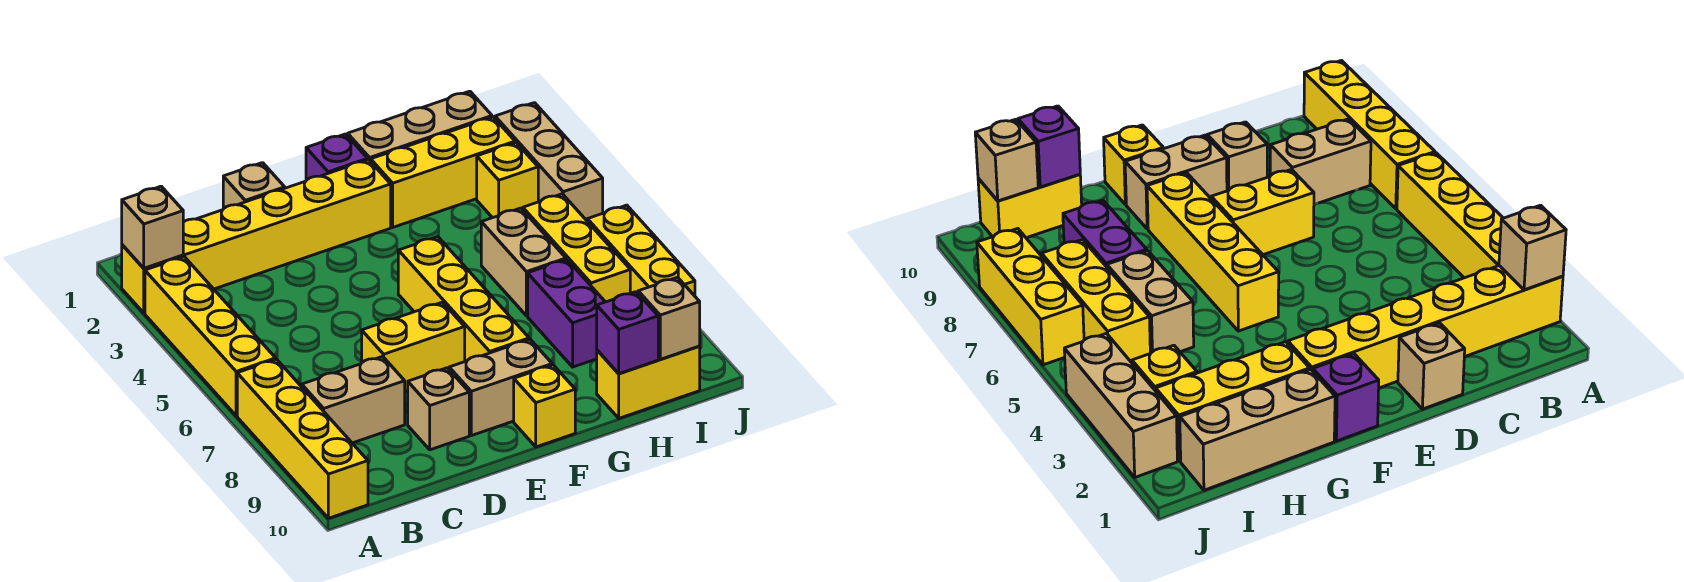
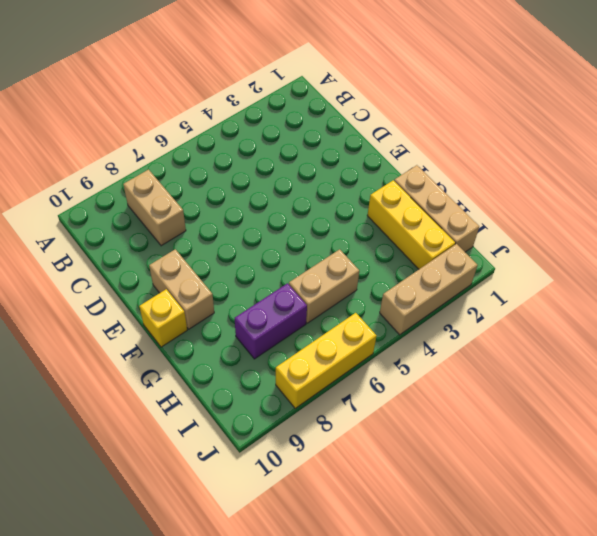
none -> yellow 1x6 brick [122,160,391,313]
none -> yellow 1x4 brick [145,257,276,416]
none -> yellow 1x4 brick [237,359,368,518]

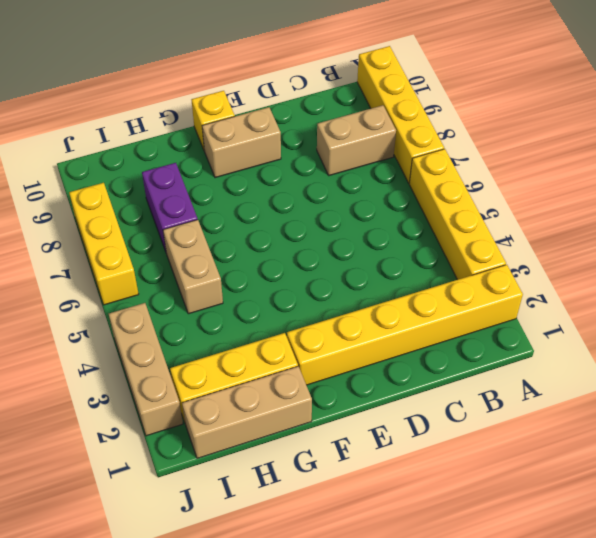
none -> tan 1x1 brick [223,163,285,209]
none -> yellow 1x2 brick [362,302,465,391]
none -> tan 1x1 brick [407,368,469,450]

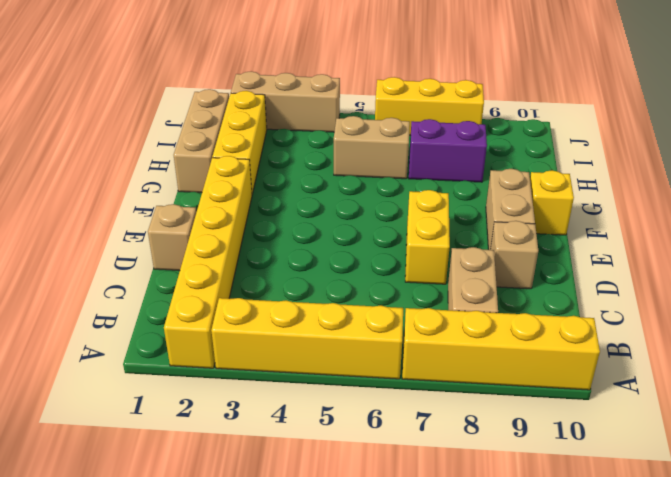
none -> purple 1x1 brick [306,134,368,180]
none -> yellow 1x4 brick [398,237,529,361]
none -> yellow 1x2 brick [597,346,700,418]

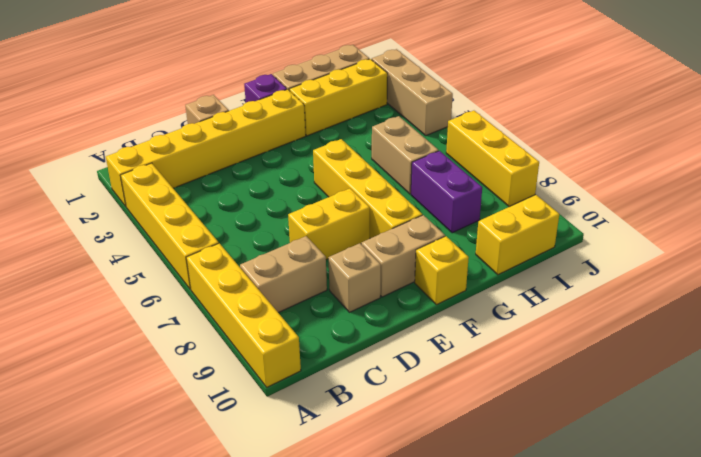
none -> yellow 1x1 brick [477,143,538,218]
none -> yellow 1x3 brick [523,194,630,302]
none -> tan 1x1 brick [122,186,183,268]

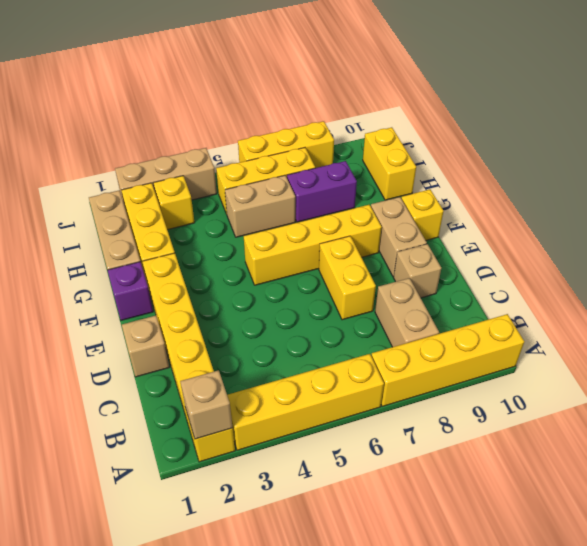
none -> purple 1x1 brick [597,292,658,374]
none -> tan 1x1 brick [638,277,700,359]

